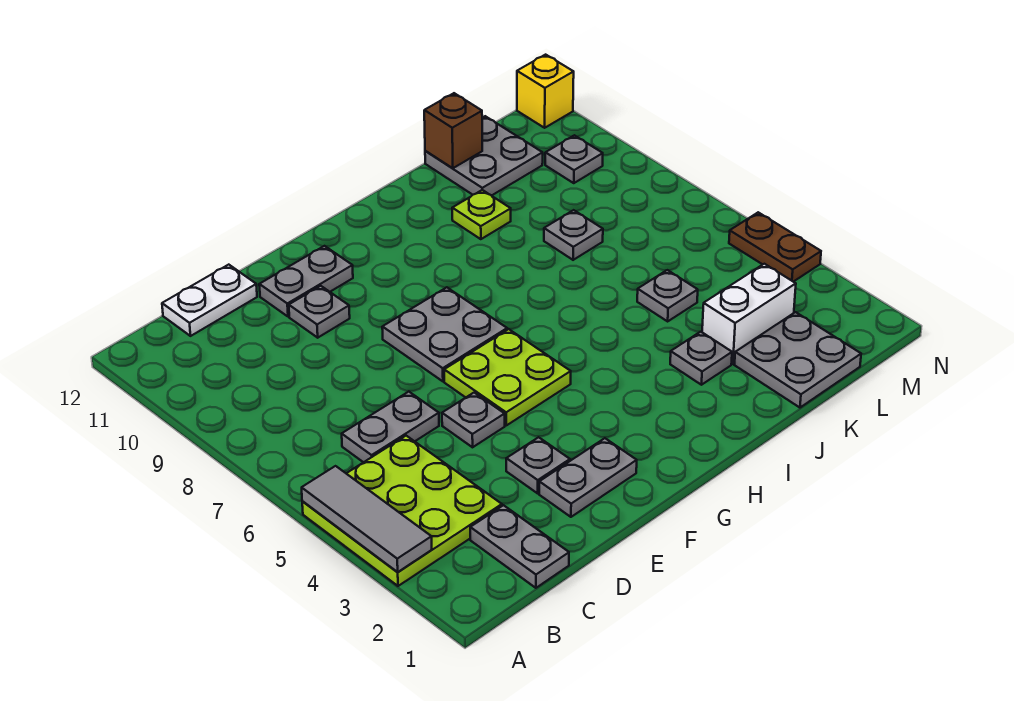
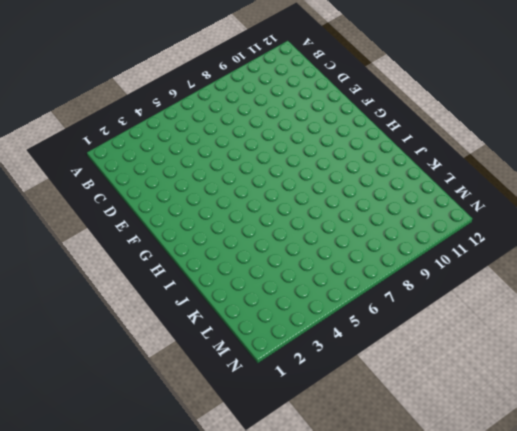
none -> lime 3x3 plate [302,436,502,586]
none -> grey 1x2 plate [470,505,569,588]
none -> grey 1x2 plate [342,392,439,462]

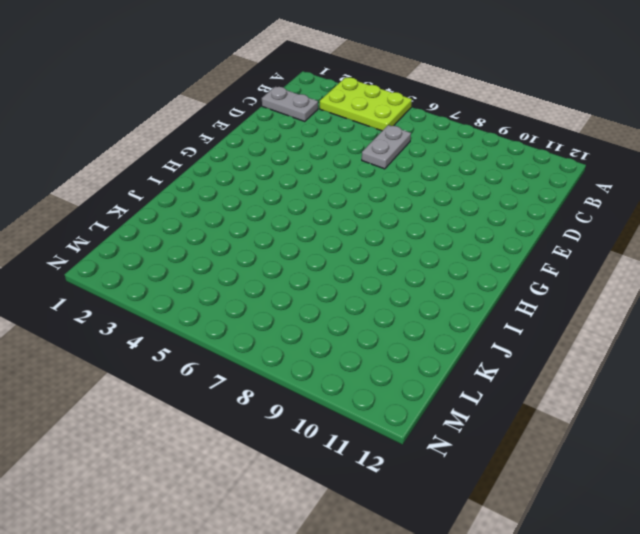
lime 2x3 plate [320,77,412,131] -> lime 3x3 plate [302,436,502,586]
none -> white 1x2 plate [162,265,257,336]
none -> grey 1x2 plate [539,438,637,517]
none -> grey 1x1 plate [506,437,570,493]

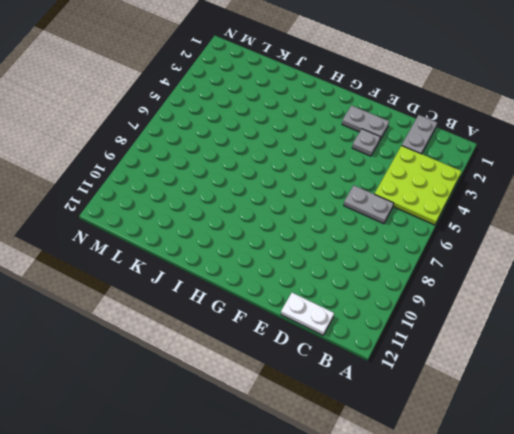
none -> grey 1x1 plate [442,393,505,447]
none -> grey 1x1 plate [289,286,350,338]
none -> grey 1x2 plate [259,246,353,317]

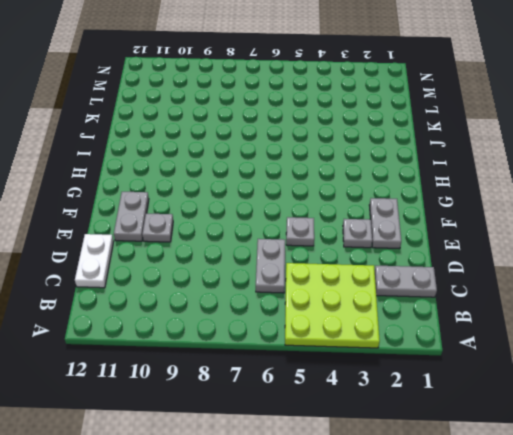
none -> lime 2x2 plate [444,329,571,425]
none -> grey 2x2 plate [382,287,507,381]
none -> grey 1x1 plate [670,332,732,385]

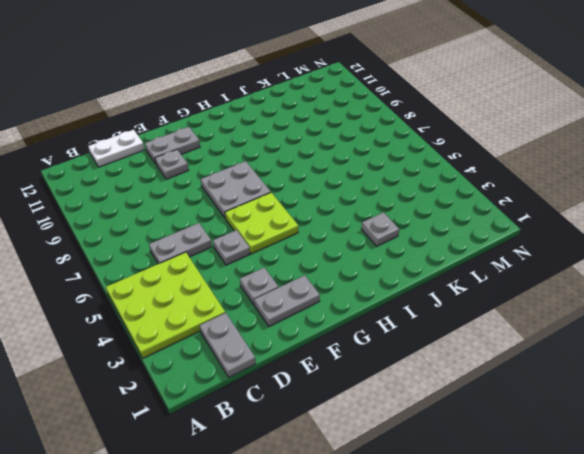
none -> lime 1x1 plate [452,190,511,239]
none -> grey 2x2 plate [735,312,861,408]
none -> white 1x2 brick [702,264,796,364]

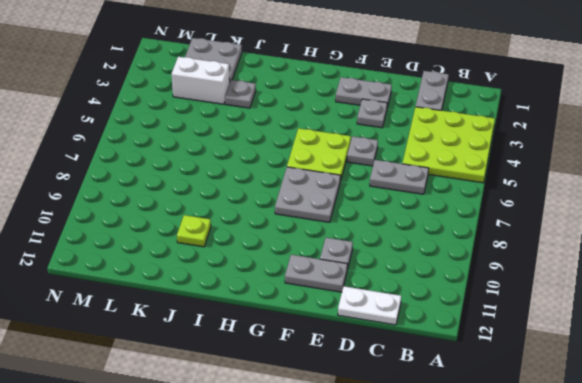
none -> grey 1x1 plate [637,270,698,321]
none -> grey 1x1 plate [544,210,603,260]
none -> grey 2x2 plate [425,116,543,196]

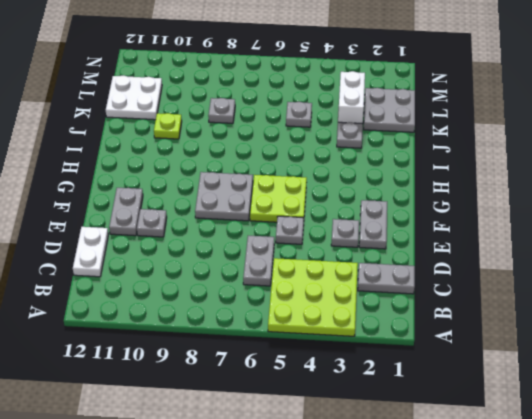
white 2x2 plate [106,75,162,120] -> grey 2x2 plate [425,116,543,196]
none -> grey 1x1 plate [545,135,603,183]
none -> brown 1x2 plate [729,212,821,282]
none -> yellow 1x1 brick [517,55,574,128]

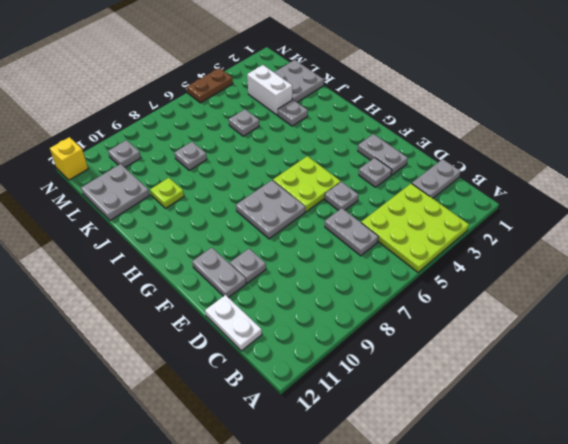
none -> grey 1x3 tile [302,466,432,572]
none -> brown 1x1 brick [424,93,482,168]

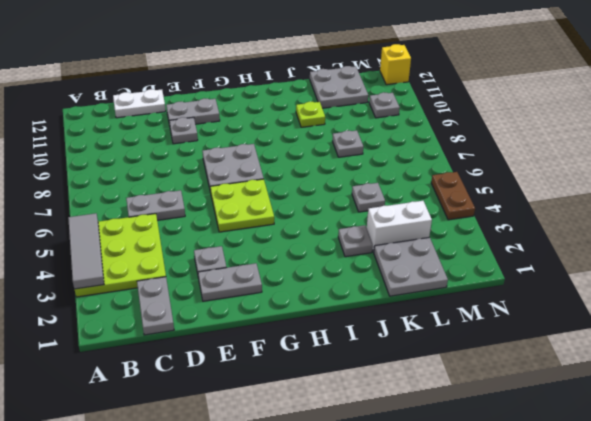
none -> grey 1x1 plate [442,393,505,447]
none -> brown 1x1 brick [424,93,482,168]

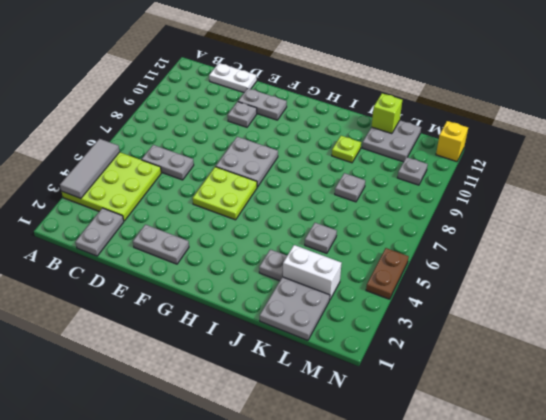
lime 1x1 brick [372,93,402,134] -> brown 1x1 brick [424,93,482,168]
none -> grey 1x1 plate [506,437,570,493]
none -> grey 1x1 plate [442,393,505,447]

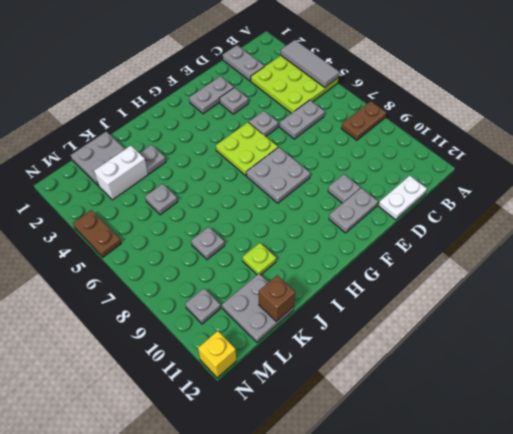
brown 1x2 plate [341,101,386,140] -> none

